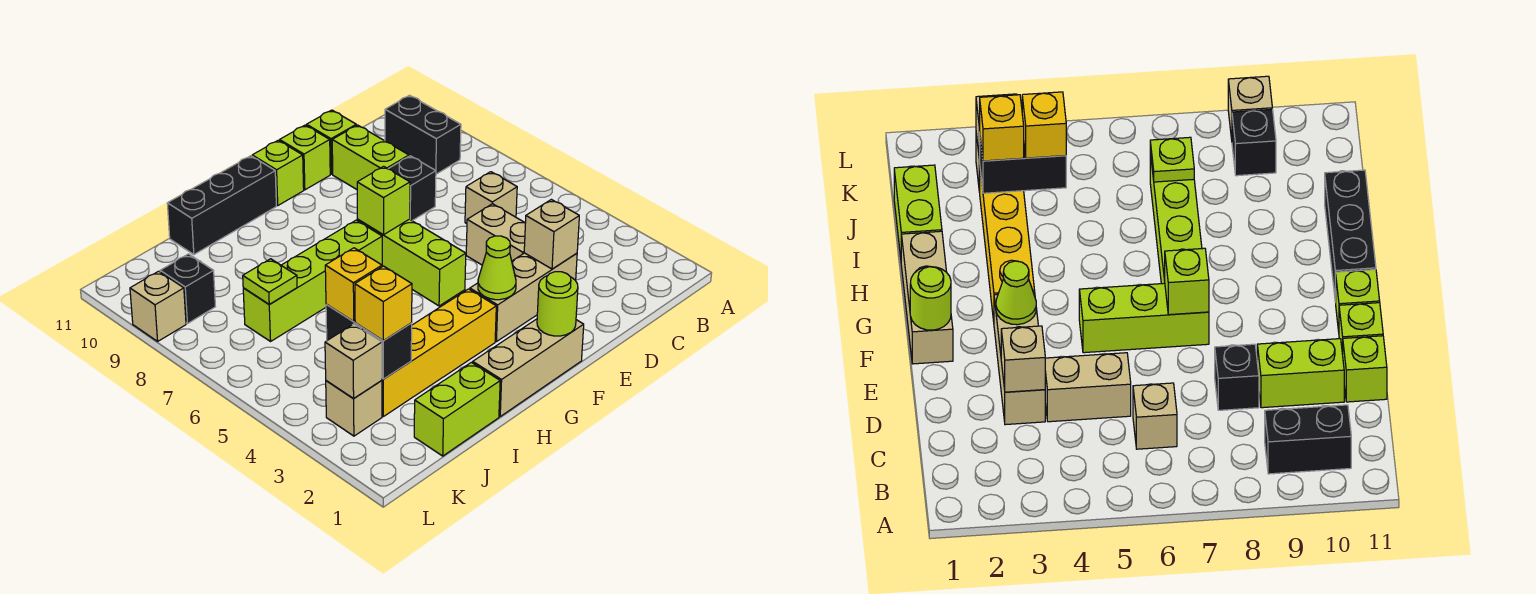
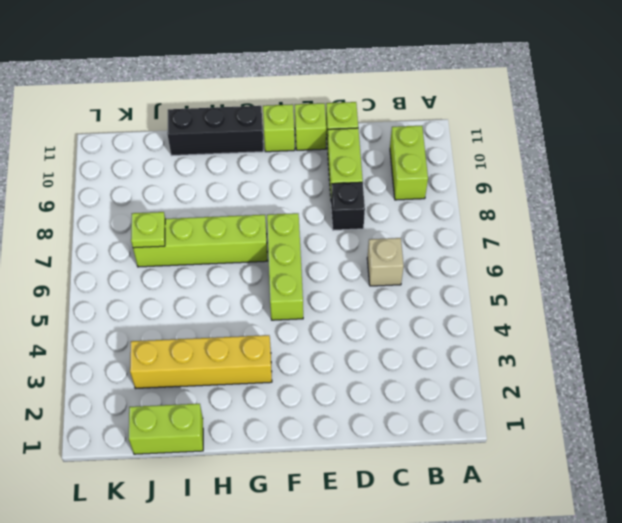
lime 1x2 brick [390,126,428,200] -> black 1x2 brick [385,95,461,174]
none -> tan 1x3 brick [470,253,577,342]
none -> tan 1x2 brick [466,204,525,265]
none -> tan 1x3 brick [473,319,584,416]

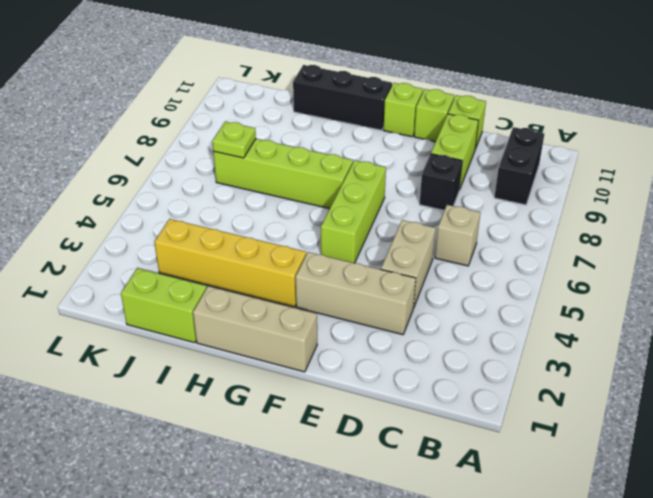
none -> tan 1x1 brick [326,381,382,436]
none -> black 1x1 brick [160,254,215,324]
none -> tan 1x1 brick [130,271,186,341]

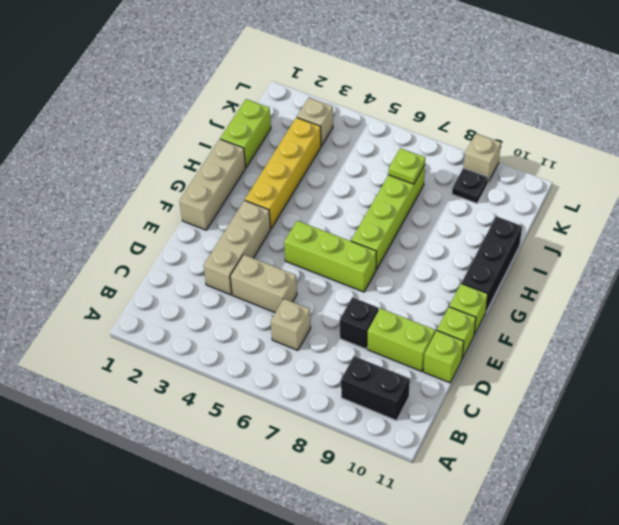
black 1x1 plate [452,168,488,203] -> black 1x1 brick [160,254,215,324]
none -> tan 1x1 brick [524,199,579,269]
none -> lime 1x1 round brick [537,272,578,336]
none -> lime 1x1 cone [478,236,516,300]

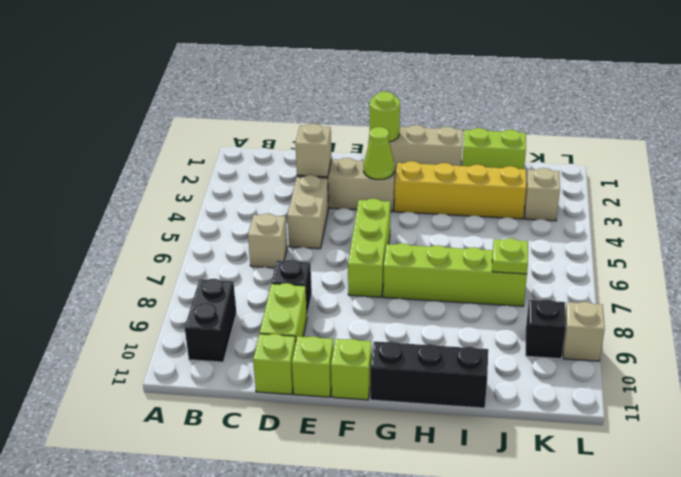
none -> lime 1x1 brick [357,166,410,235]
none -> black 1x2 brick [326,304,412,379]
none -> tan 1x1 brick [325,324,382,398]

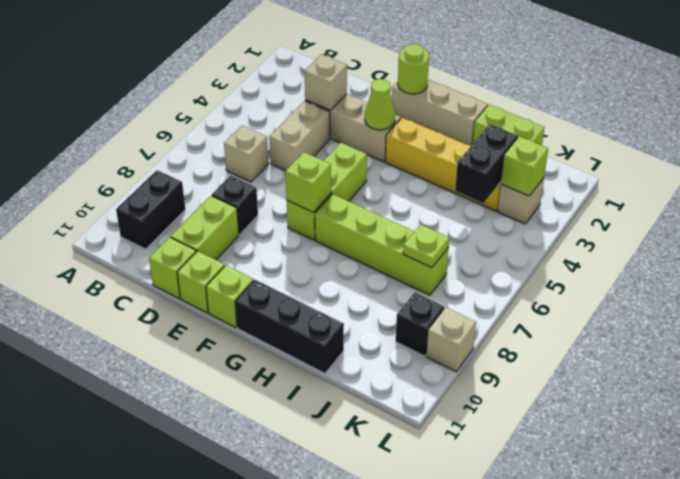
lime 1x1 brick [501,136,548,196] -> tan 1x1 brick [325,324,382,398]
none -> yellow 1x1 brick [355,266,412,340]
none -> yellow 1x1 brick [325,248,382,322]

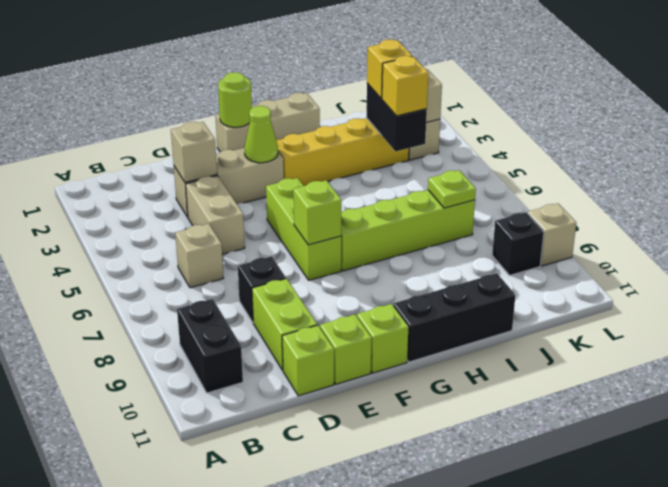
none -> lime 1x2 brick [414,362,500,456]

